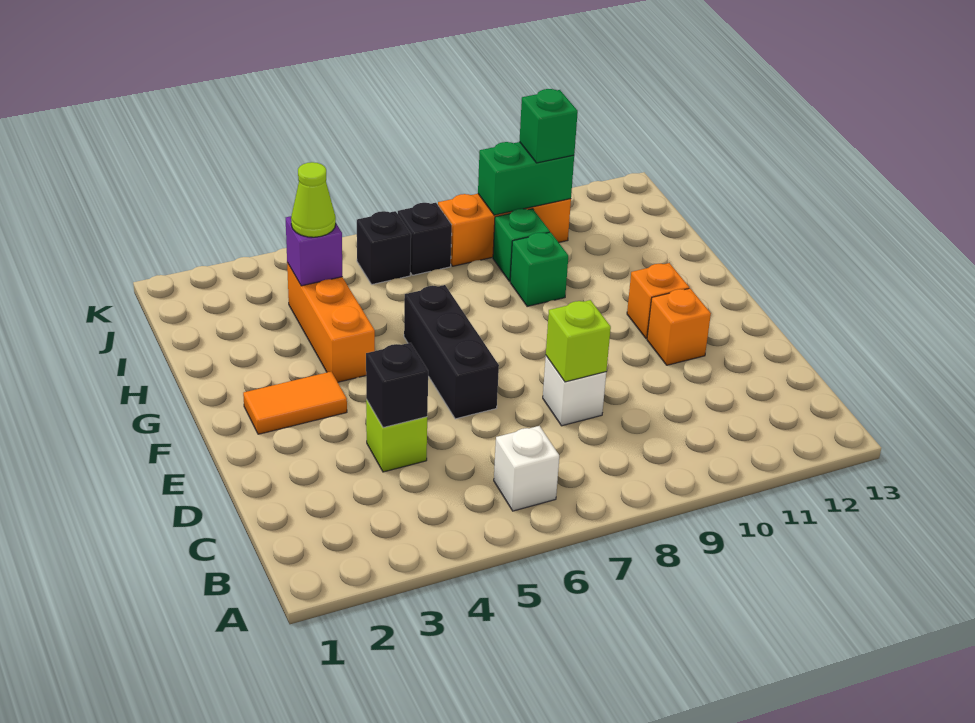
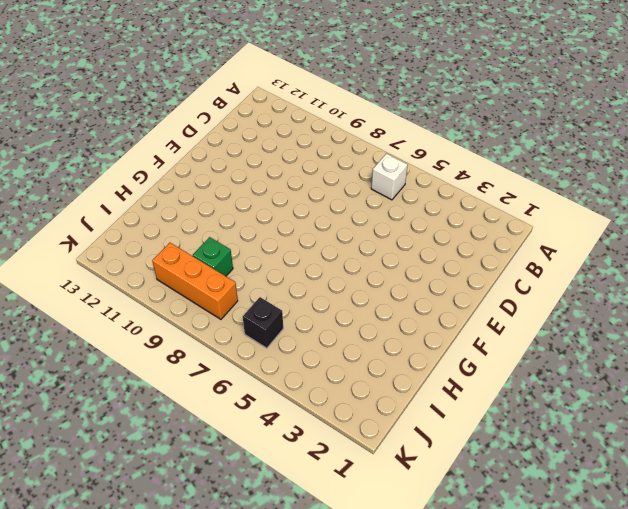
none -> lime 1x1 brick [366,400,427,472]
none -> white 1x1 brick [543,356,606,426]
none -> black 1x3 brick [404,285,499,419]

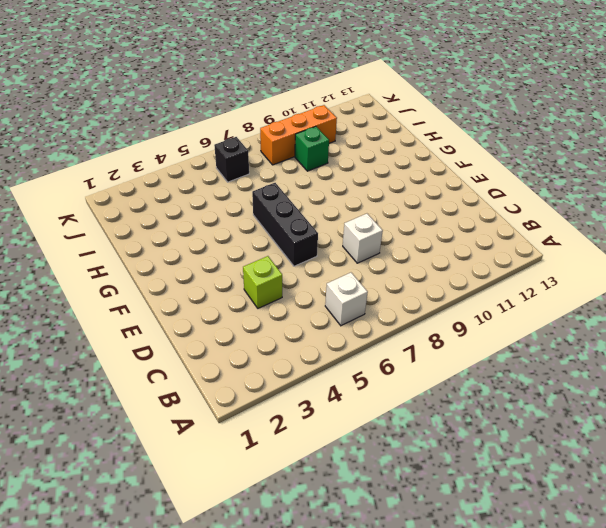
none -> orange 1x1 brick [647,288,711,365]
none -> orange 1x2 tile [243,372,347,434]
none -> orange 1x1 brick [627,263,689,339]

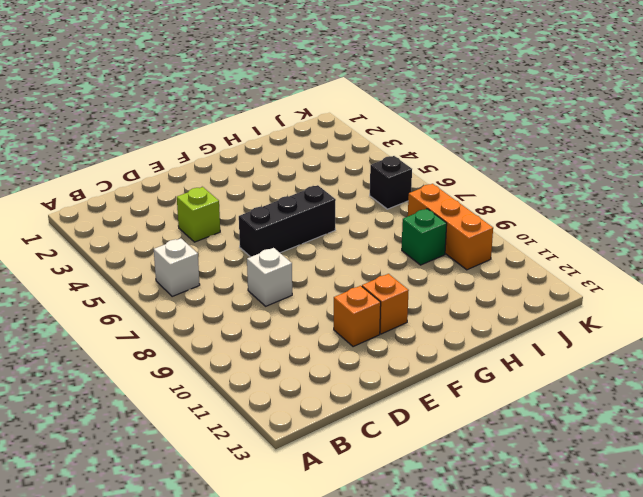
none -> orange 1x2 tile [243,372,347,434]
none -> orange 1x3 brick [287,263,375,382]
none -> green 1x1 brick [510,232,568,307]

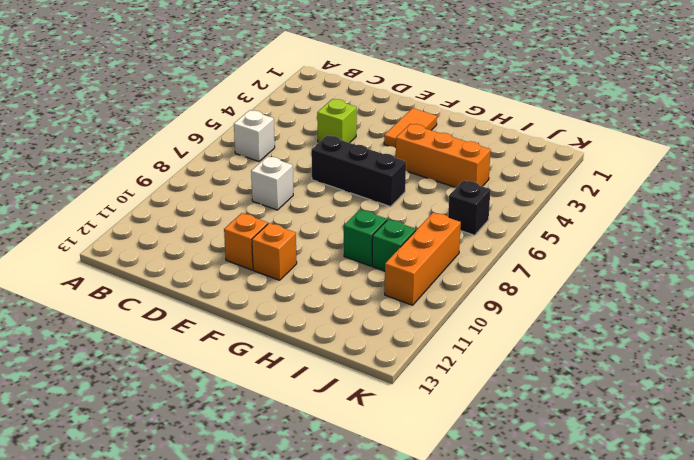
none -> black 1x1 brick [398,203,452,275]
none -> black 1x1 brick [366,343,428,428]
none -> lime 1x1 brick [546,300,611,382]

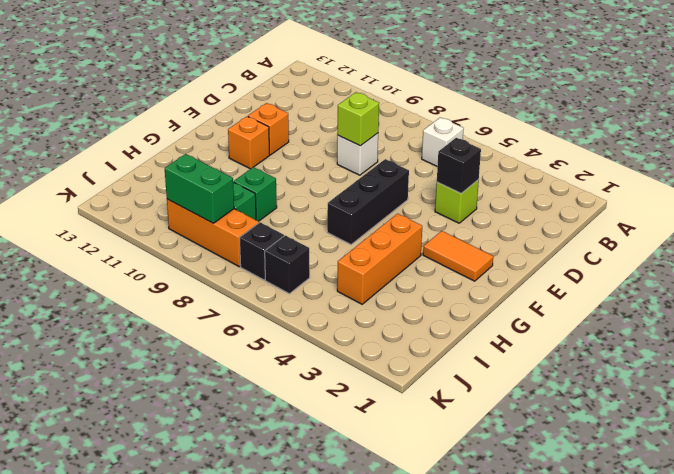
none -> purple 1x1 brick [286,216,342,286]
none -> lime 1x1 cone [291,162,336,237]
none -> green 1x1 brick [519,89,578,163]

